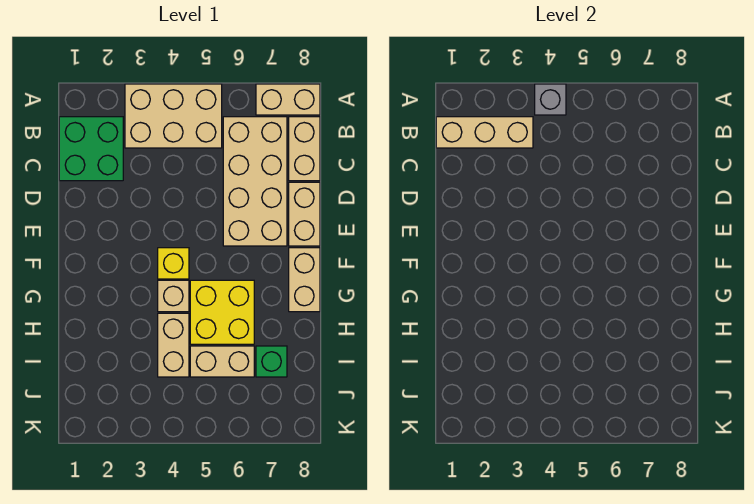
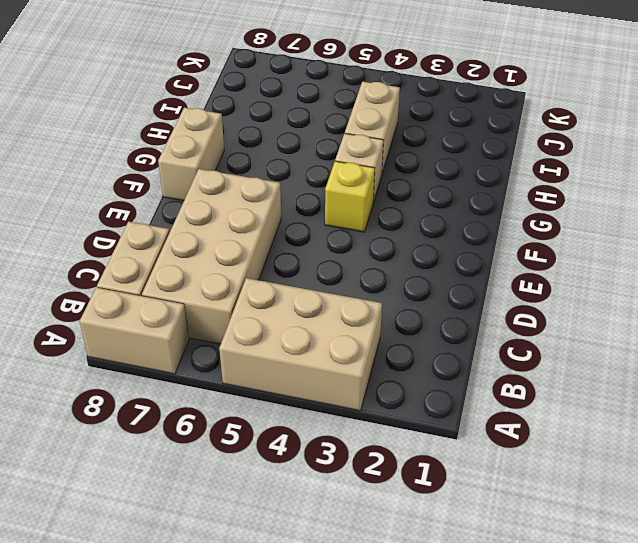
none -> green 2x2 brick [59,117,123,181]
none -> tan 1x2 brick [289,182,320,246]
none -> yellow 2x2 brick [190,280,254,344]

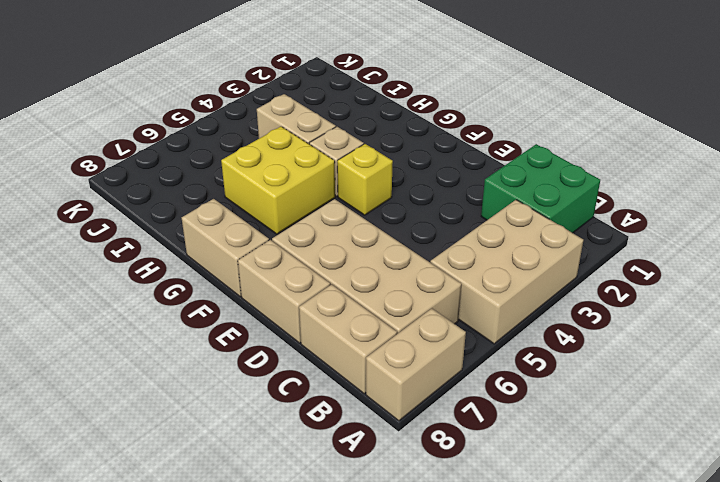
none -> tan 1x2 brick [190,346,254,377]
none -> green 1x1 brick [256,346,287,377]
none -> grey 1x1 brick [535,84,566,115]

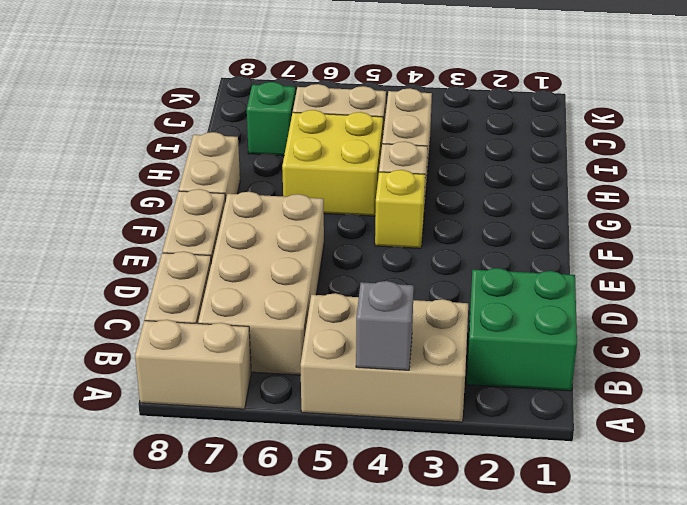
none -> tan 1x3 brick [436,117,533,148]

